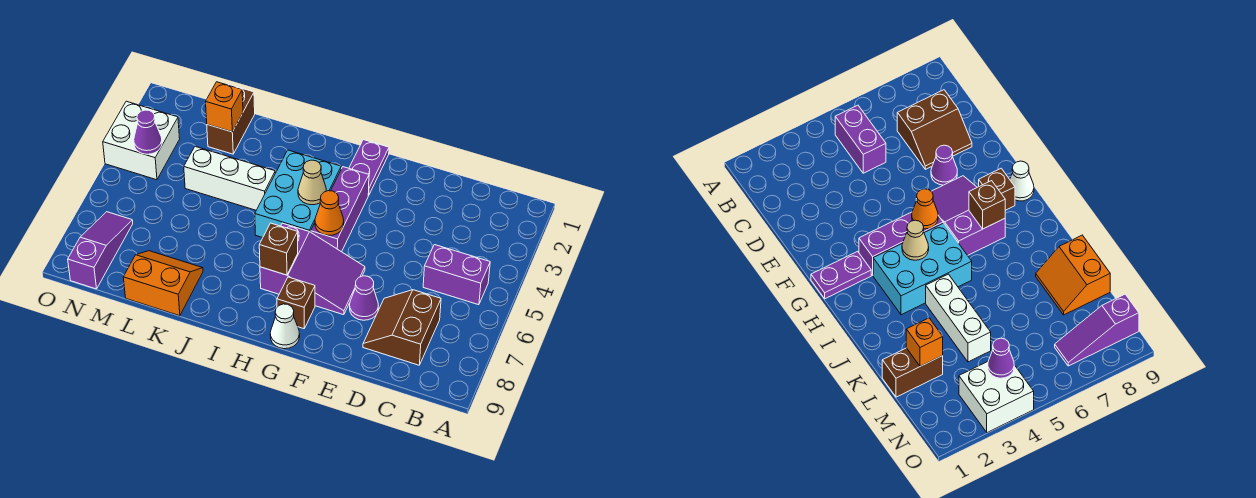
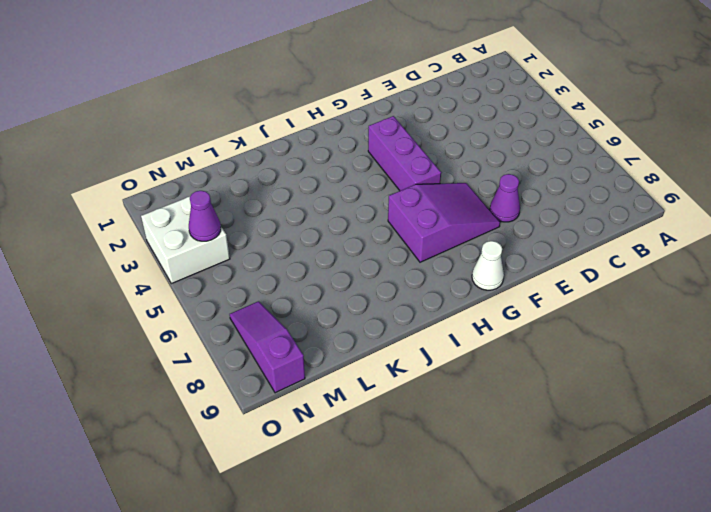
none -> purple 1x2 brick [423,245,490,305]
none -> brown 2x2 slope [363,290,441,365]
none -> purple 1x2 plate [349,140,389,195]

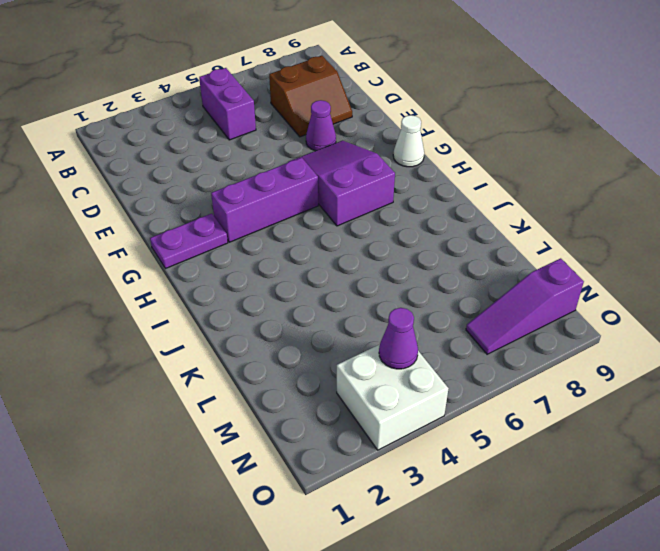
none -> brown 1x1 brick [277,277,315,329]
none -> cyan 2x3 brick [255,150,341,238]
none -> white 1x3 brick [184,147,275,210]

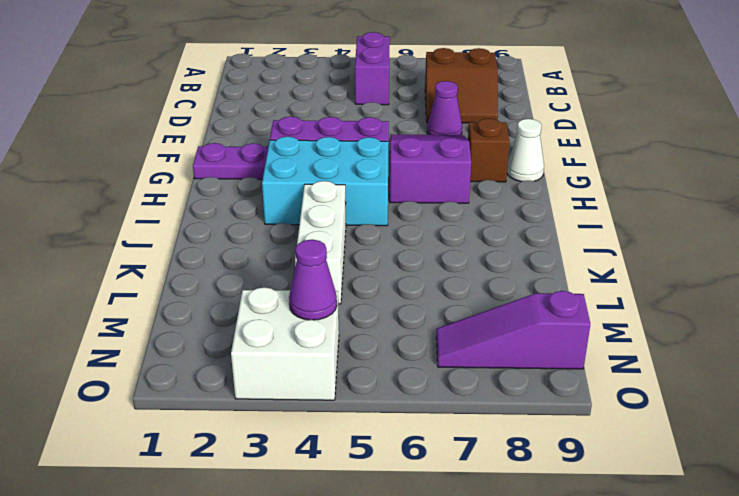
none -> orange 2x2 slope [123,251,203,316]
none -> brown 1x2 brick [207,85,255,154]
none -> orange 1x1 cone [315,191,344,235]

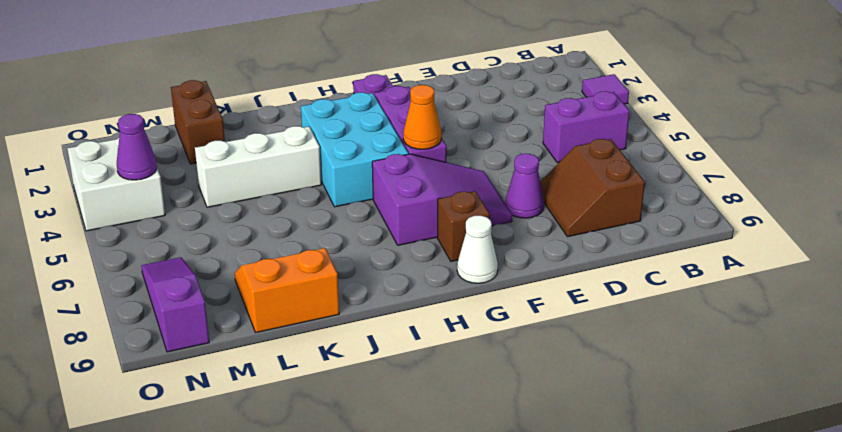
purple 1x1 tile [582,74,629,104] -> none
none -> tan 1x1 cone [298,160,326,205]
none -> brown 1x1 brick [259,223,298,275]
none -> orange 1x1 brick [206,82,243,132]

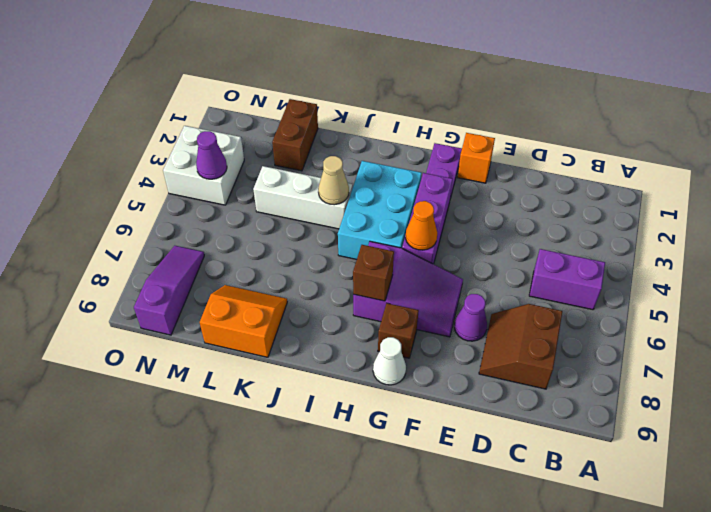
orange 1x1 brick [457,133,495,183] -> orange 1x1 brick moved to [206,82,243,132]
tan 1x1 cone [318,156,349,205] -> tan 1x1 cone moved to [298,160,326,205]

